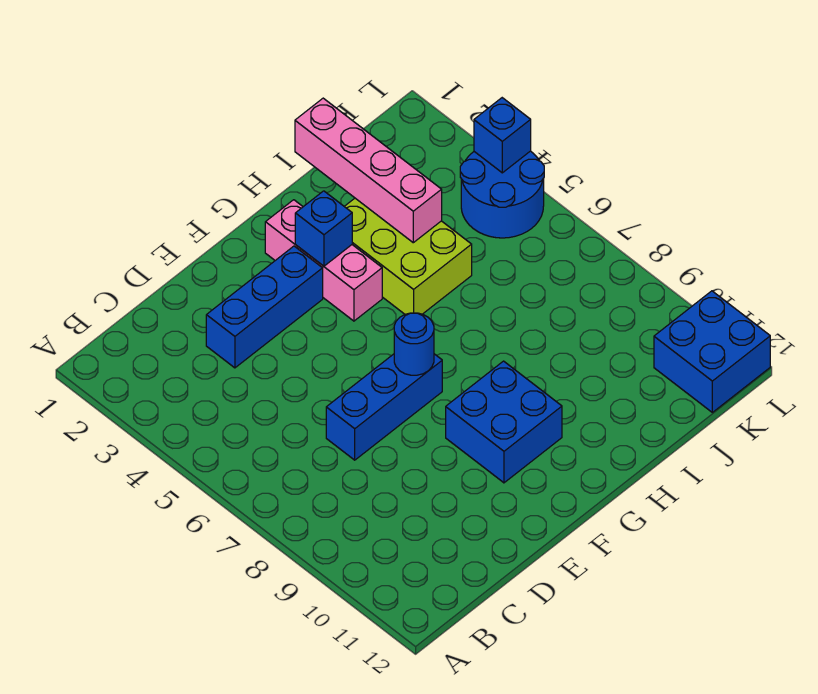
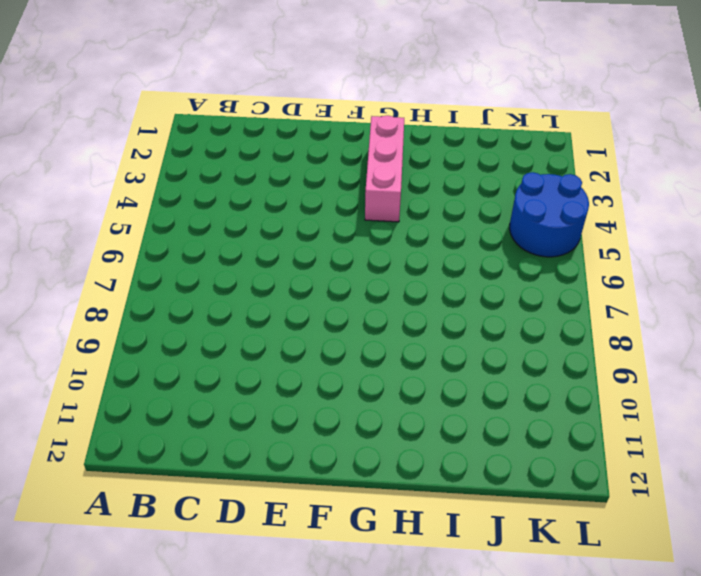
none -> blue 1x3 brick [206,246,323,368]
none -> blue 1x3 brick [326,354,442,460]

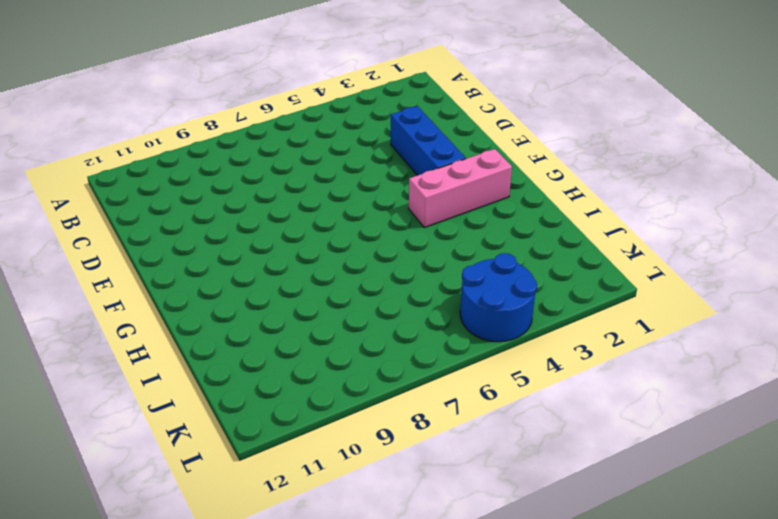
none -> blue 1x3 brick [326,354,442,460]
none -> blue 2x2 brick [446,361,562,483]

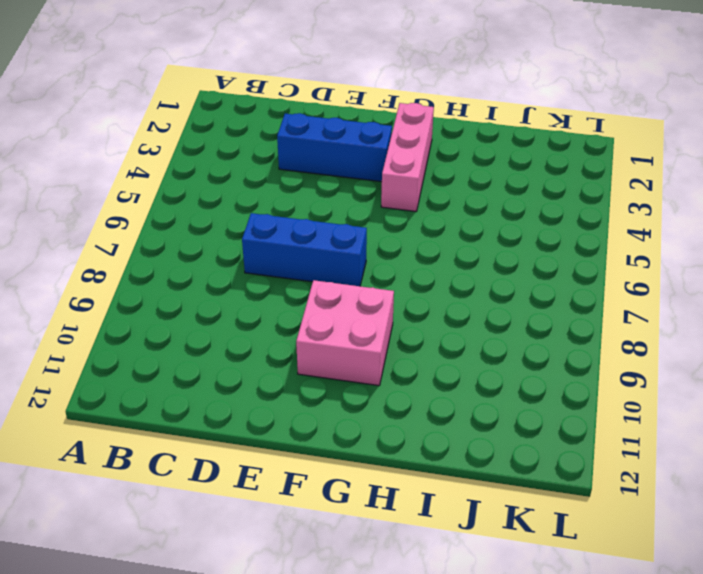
pink 2x2 brick [296,280,394,386] -> blue 2x2 brick [446,361,562,483]
none -> lime 2x3 brick [344,198,472,314]
none -> blue 2x2 round brick [460,151,544,238]

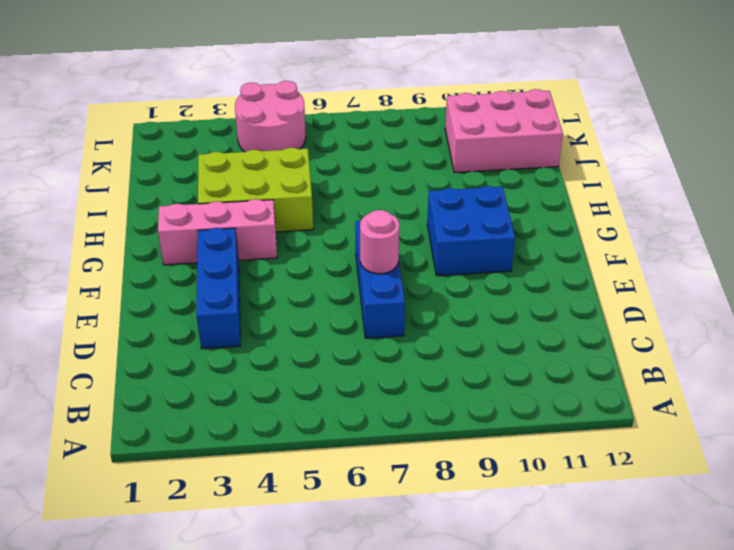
pink 1x1 round brick [360,210,399,274] -> none
pink 2x3 brick [445,89,563,173] -> blue 2x2 brick [654,291,770,412]
pink 2x2 round brick [235,81,306,152] -> blue 2x2 round brick [460,151,544,238]
none -> blue 1x1 round brick [394,313,434,375]
none -> blue 1x1 brick [295,191,352,266]

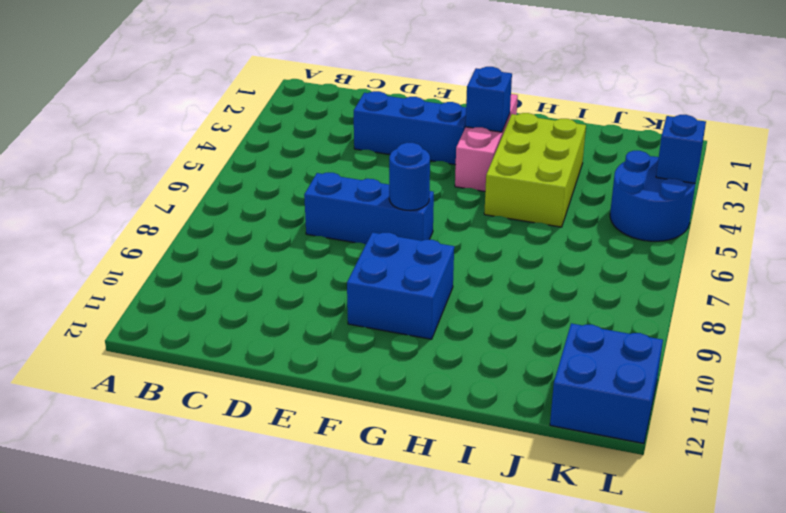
none -> pink 1x4 brick [295,98,442,243]

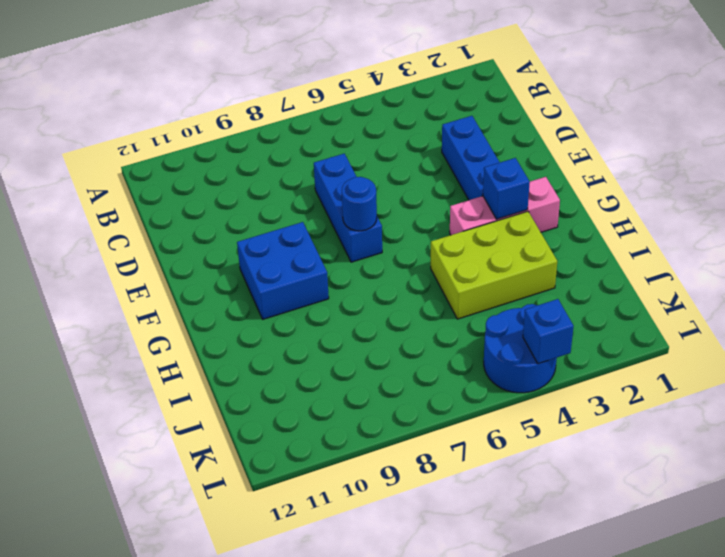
none -> blue 2x2 brick [654,291,770,412]
none -> pink 1x4 brick [295,98,442,243]

